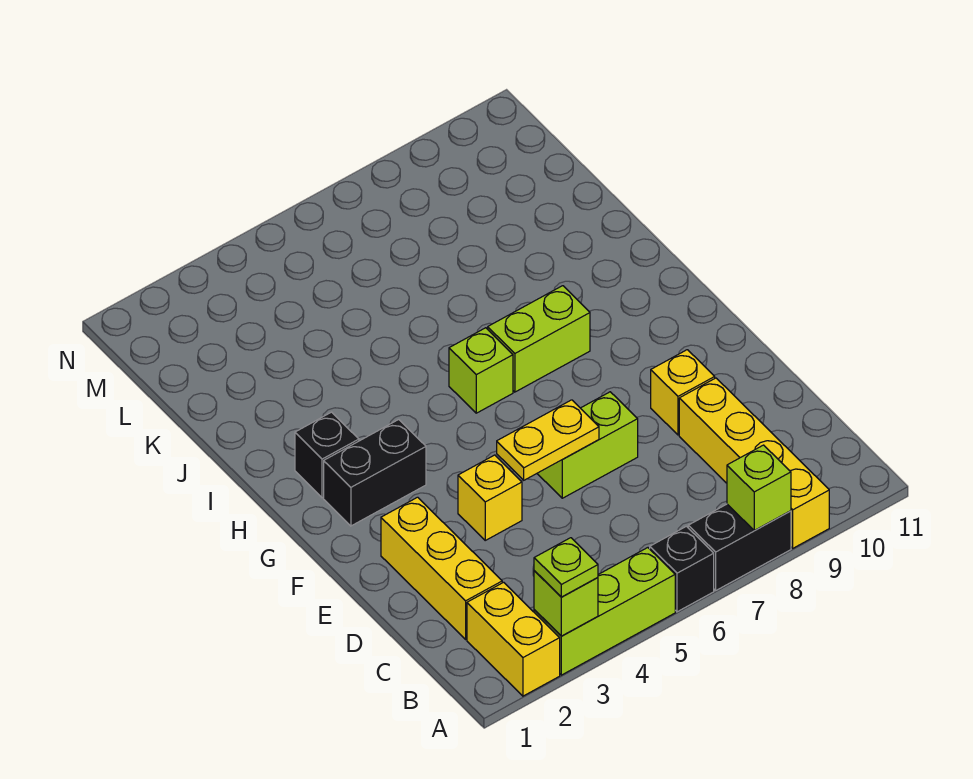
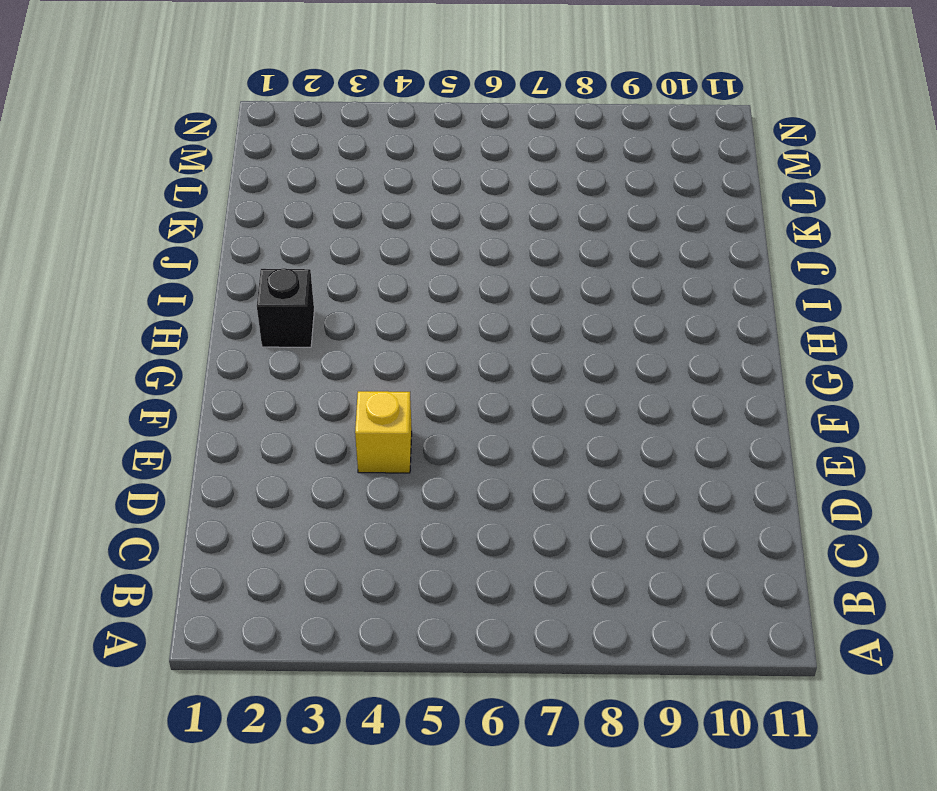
none -> yellow 1x2 brick [467,582,560,696]
none -> lime 1x3 brick [534,548,675,675]
none -> black 1x1 brick [650,526,714,612]

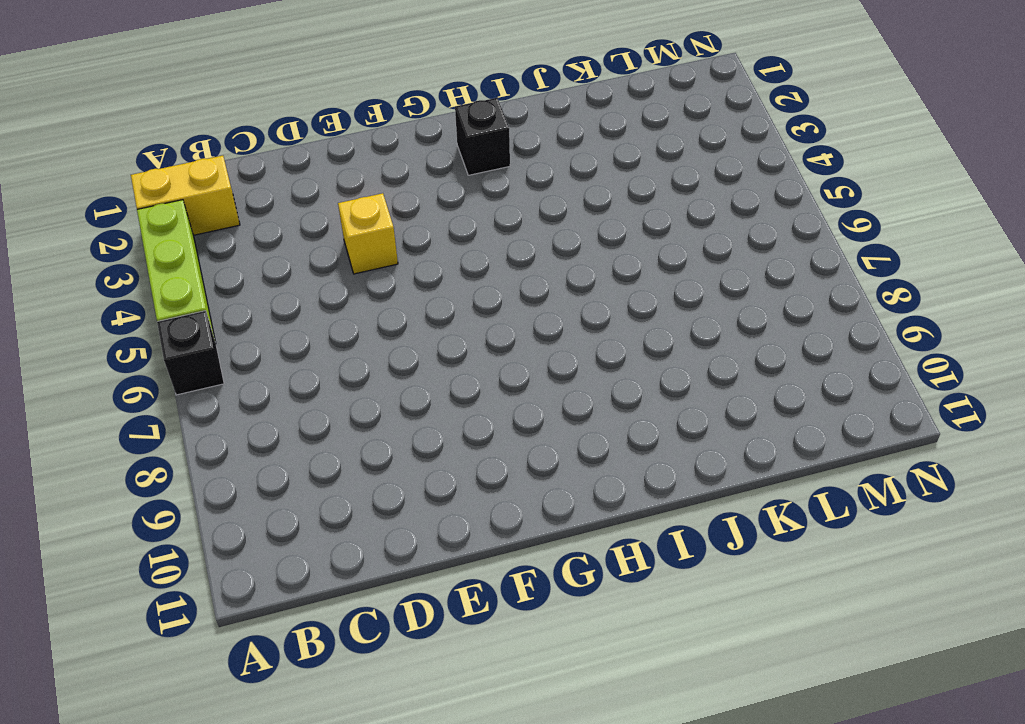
none -> black 1x2 brick [688,504,791,590]
none -> yellow 1x4 brick [679,378,829,548]
none -> yellow 1x3 brick [381,497,502,639]

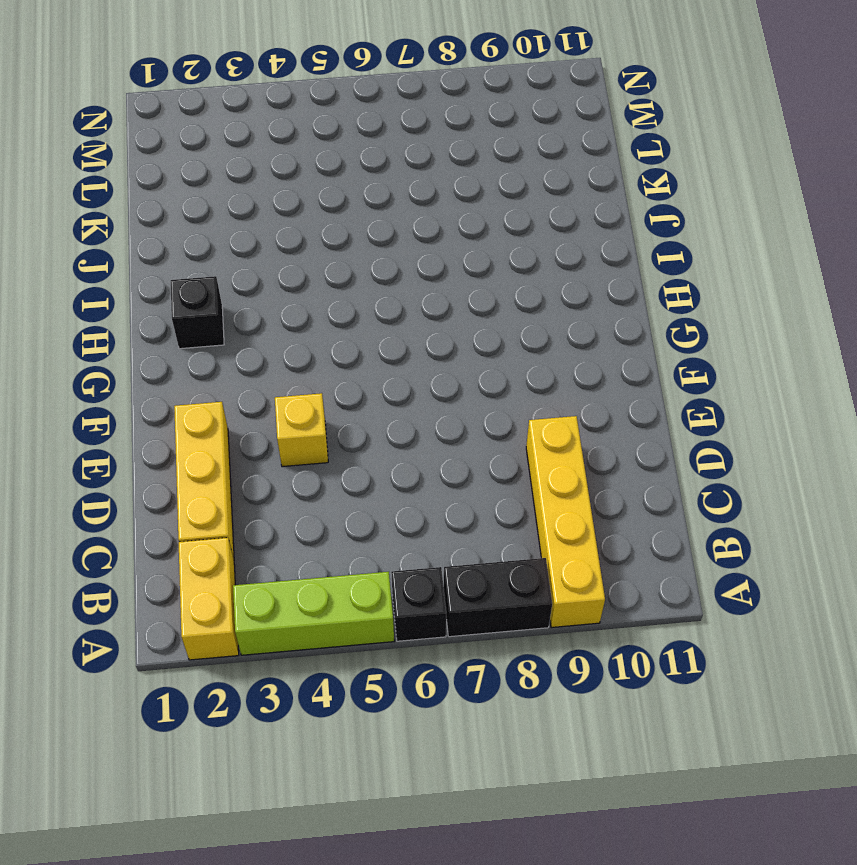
none -> lime 1x2 brick [537,392,638,498]
none -> yellow 1x1 brick [651,350,715,435]
none -> black 1x2 brick [324,420,426,526]

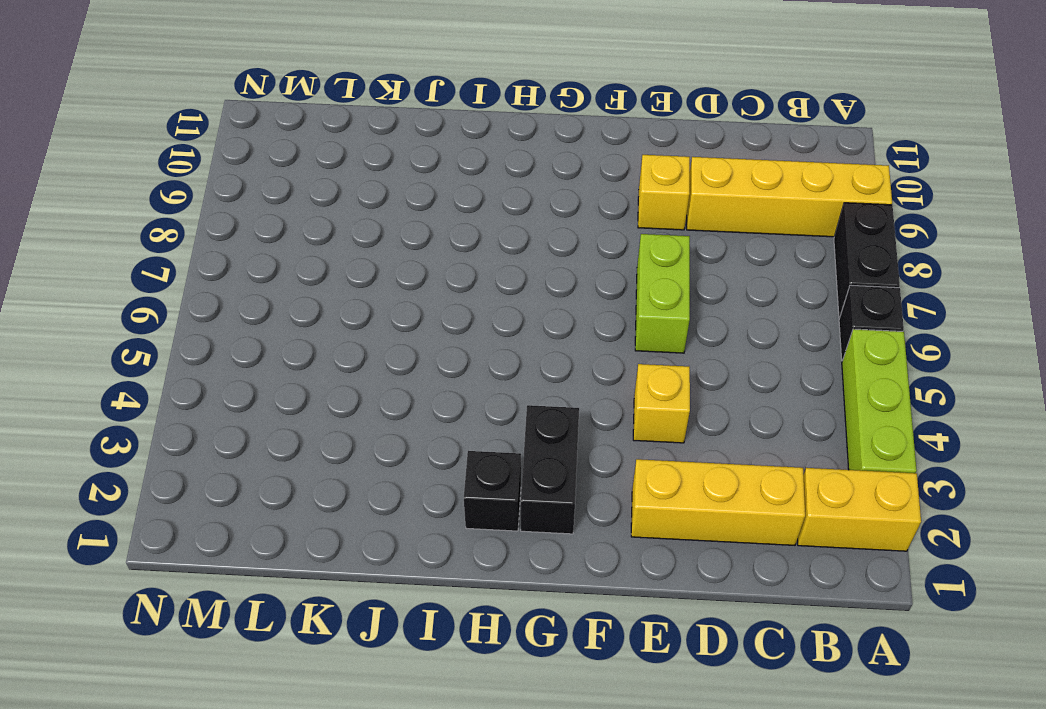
none -> lime 1x1 brick [449,328,513,413]
none -> lime 1x2 brick [488,286,590,392]
none -> lime 1x1 brick [534,571,598,636]

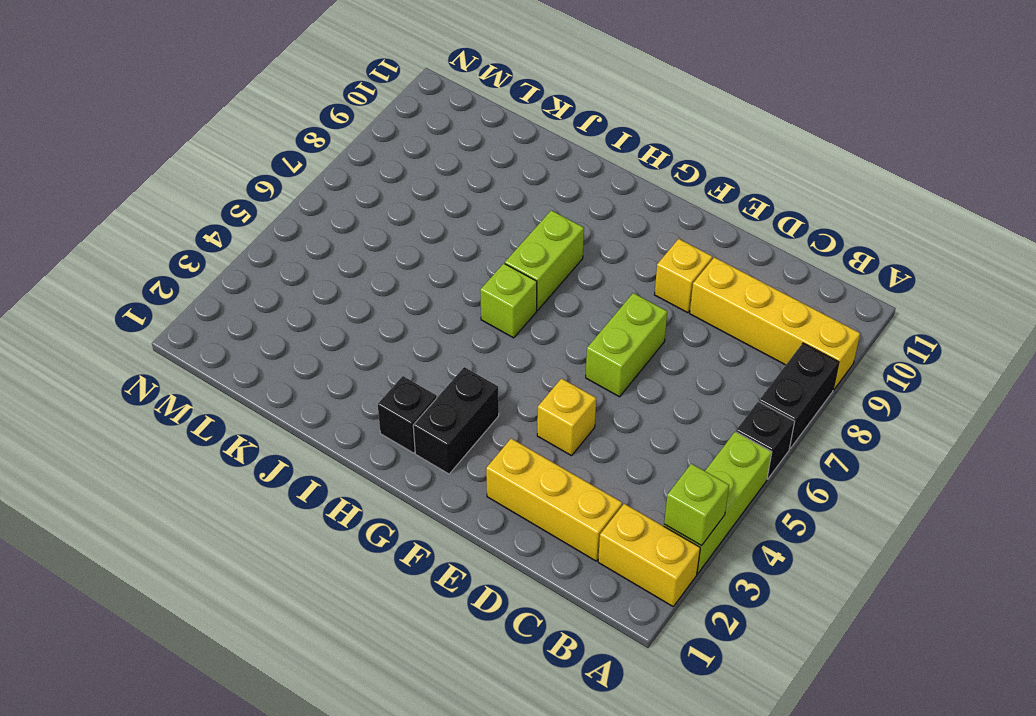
none -> lime 1x1 brick [727,445,791,531]
none -> yellow 1x2 plate [497,400,599,480]
none -> lime 1x1 plate [534,538,598,597]

